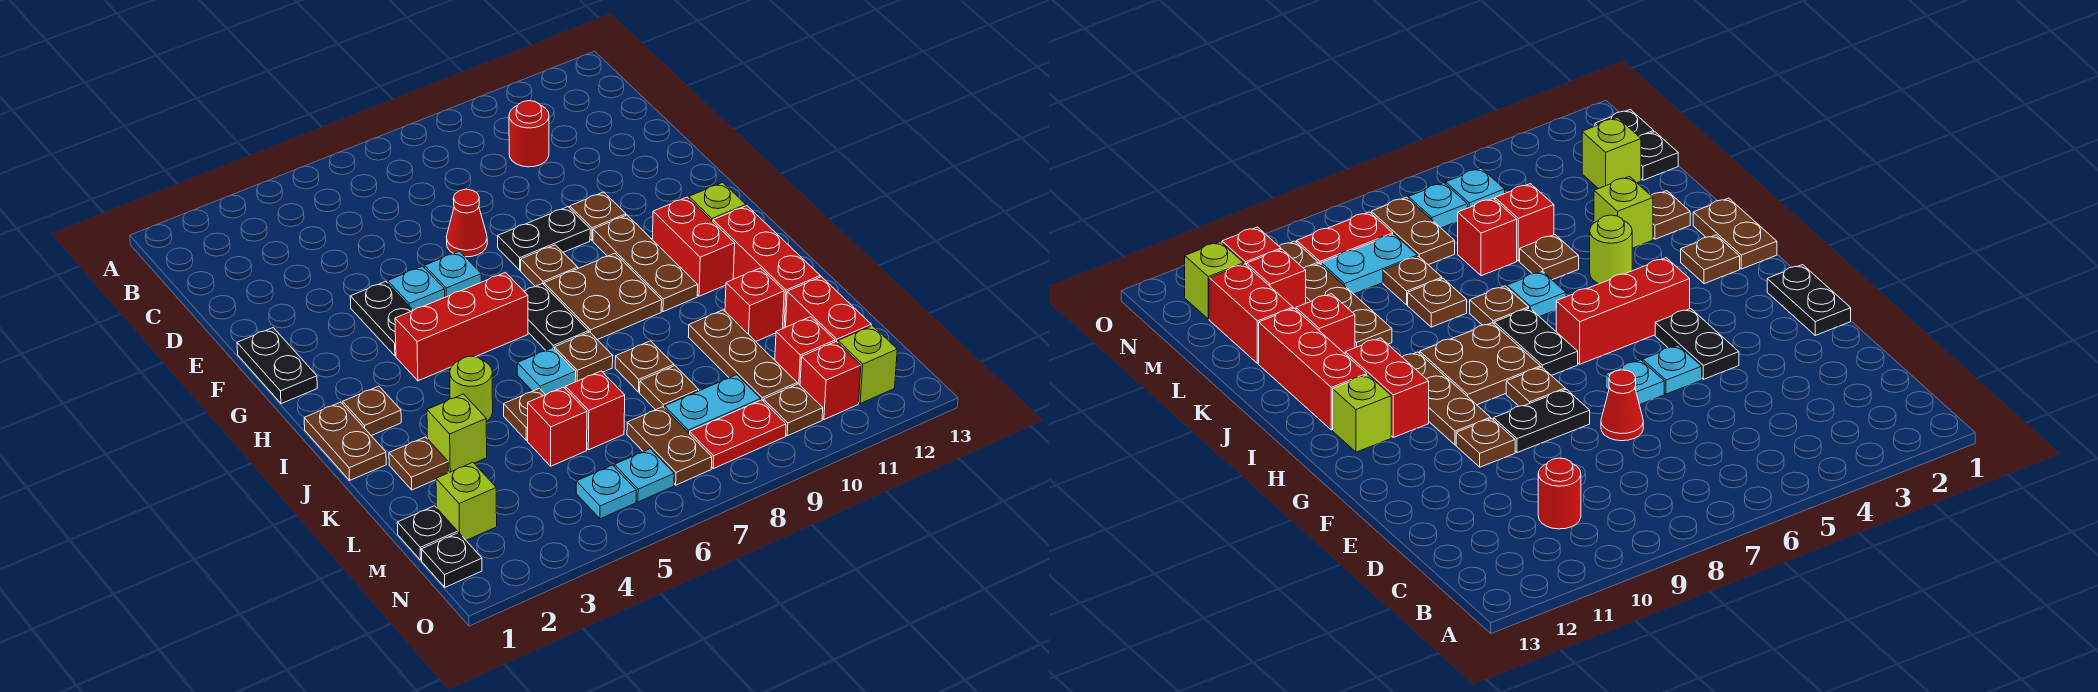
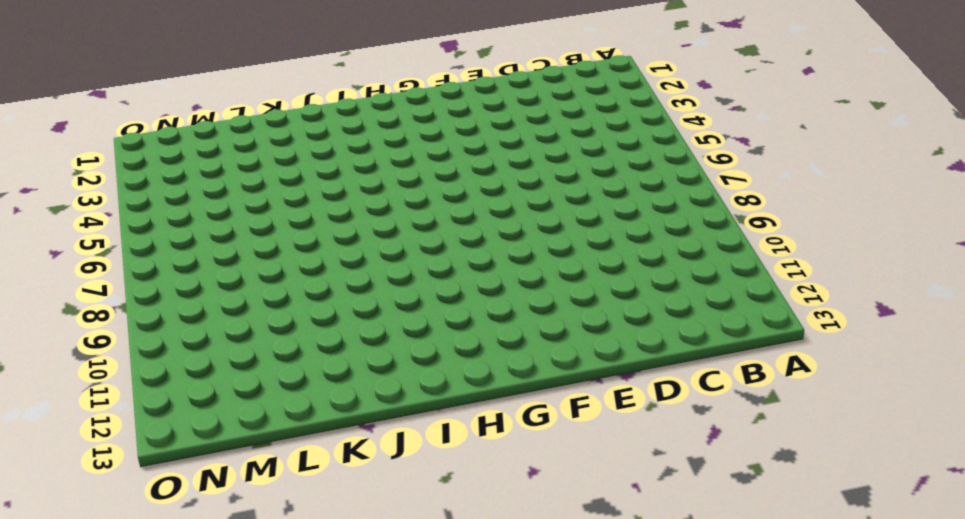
none -> red 1x1 round brick [509,101,549,167]
none -> red 1x1 cone [447,189,487,257]
none -> black 1x2 plate [237,328,317,404]
none -> black 1x2 plate [350,281,413,356]

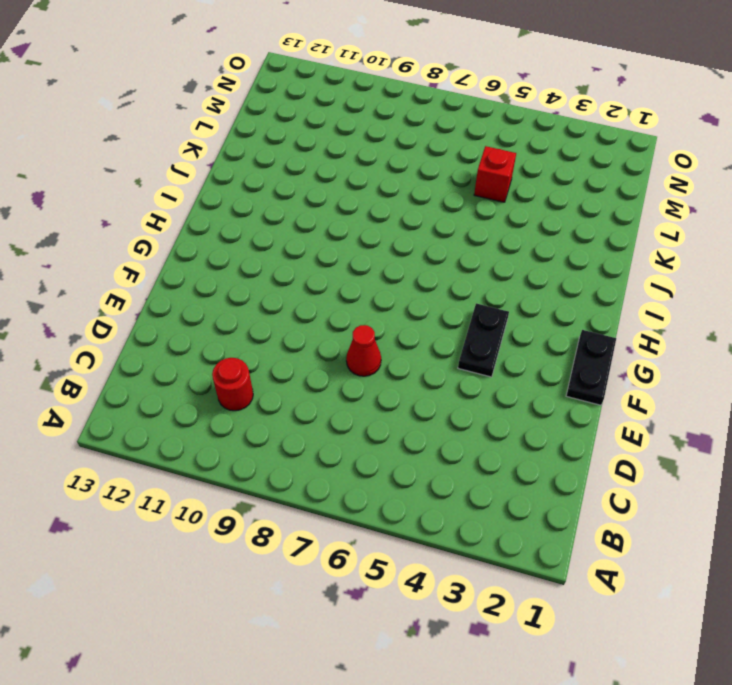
none -> cyan 1x1 plate [388,266,445,310]
none -> cyan 1x1 plate [425,251,481,297]
none -> black 1x2 plate [498,207,590,270]
none -> brown 1x1 plate [570,192,626,240]

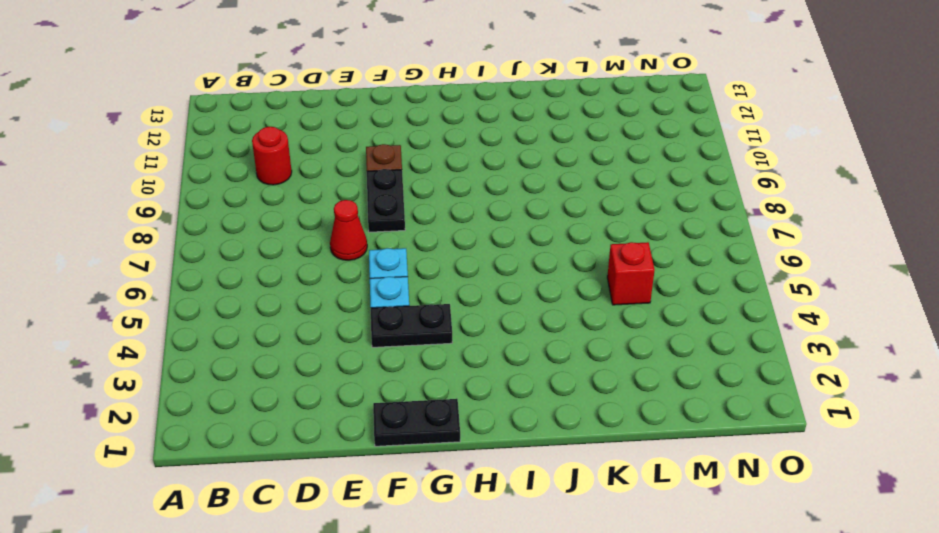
none -> brown 1x1 plate [521,245,578,286]
none -> brown 1x3 plate [593,215,698,312]
none -> red 1x3 brick [395,272,528,381]
none -> black 1x2 plate [524,284,589,350]

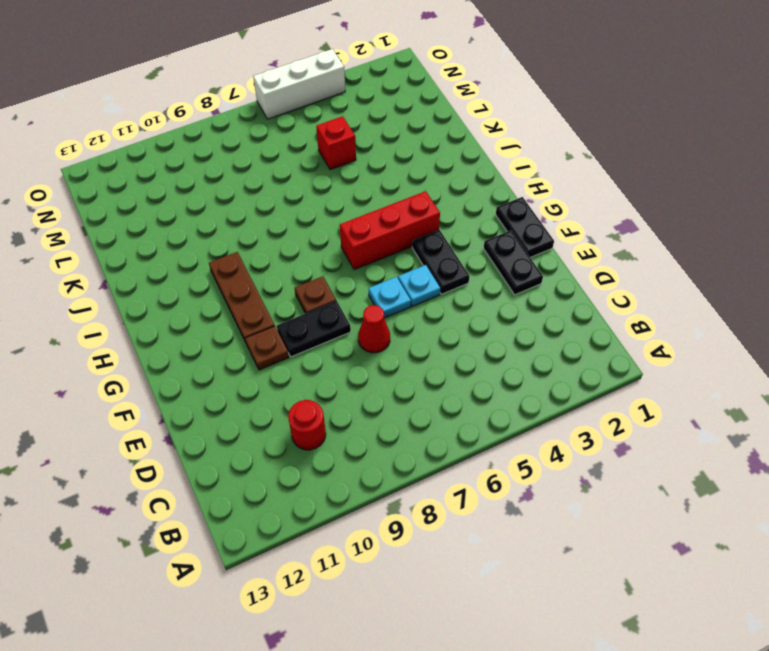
black 1x2 plate [483,230,543,295] -> black 1x2 plate moved to [524,284,589,350]
white 1x3 brick [253,49,345,119] -> none
none -> brown 2x2 plate [544,253,662,340]
none -> red 1x2 brick [652,197,735,296]
none -> lime 1x1 brick [689,182,746,222]
none -> brown 1x2 plate [304,402,386,480]

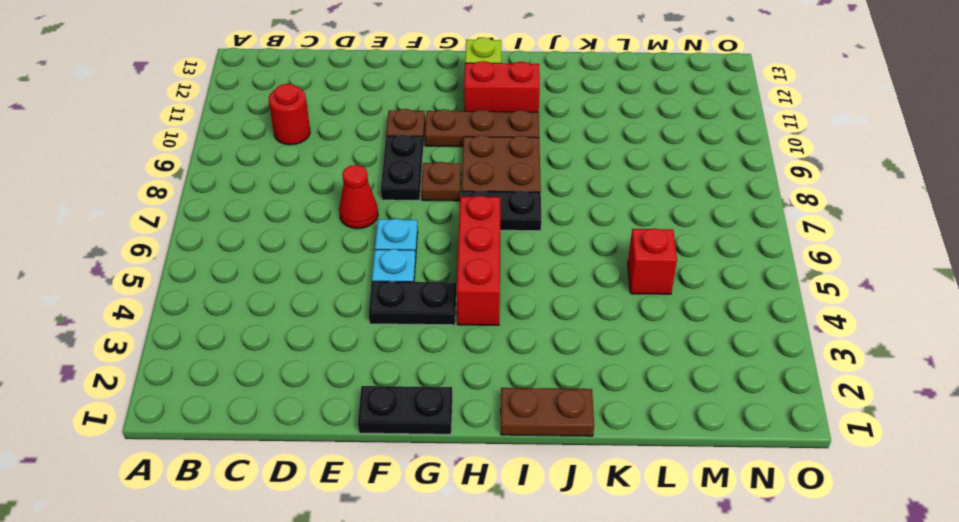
none -> brown 1x1 plate [343,386,401,436]
none -> red 1x3 brick [713,206,820,328]
none -> lime 1x1 round brick [450,356,493,421]
none -> cyan 1x1 plate [517,348,576,395]

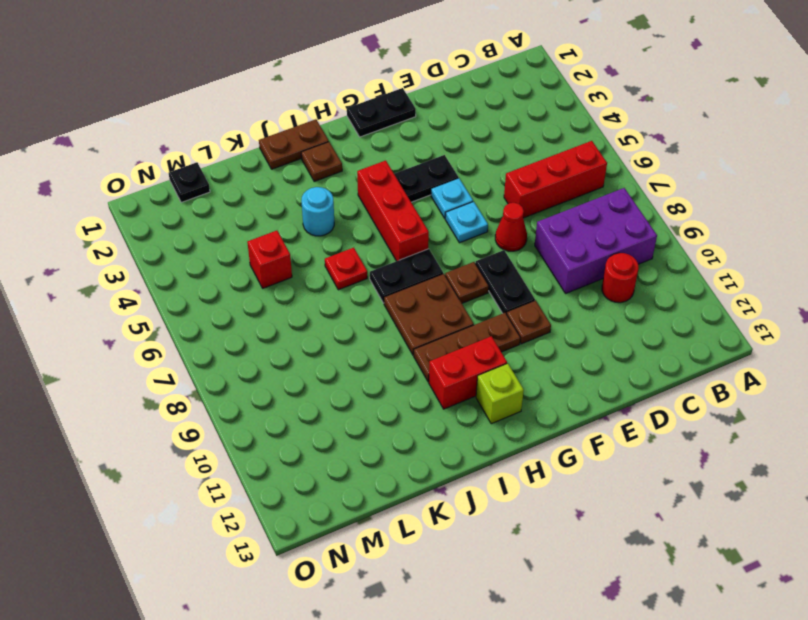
red 1x3 brick [504,141,607,218] -> red 1x3 brick moved to [713,206,820,328]
purple 2x3 brick [535,188,657,293] -> none
cyan 1x1 round brick [301,187,334,236] -> lime 1x1 round brick [450,356,493,421]
red 1x1 plate [325,248,367,290] -> cyan 1x1 plate [517,348,576,395]
none -> brown 1x1 plate [555,332,613,382]
none -> brown 1x1 plate [389,437,448,490]
none -> lime 1x1 brick [427,394,487,472]
none -> brown 1x1 plate [504,388,545,440]

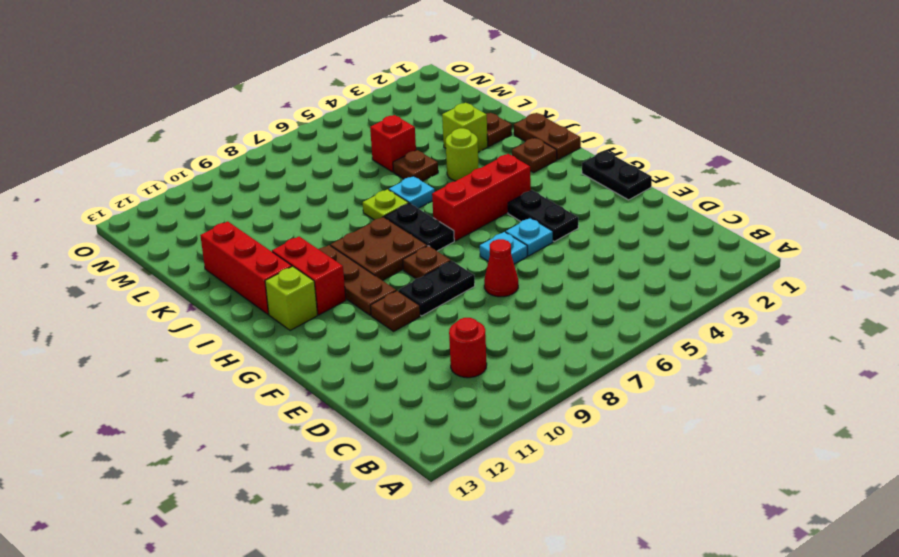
lime 1x1 plate [363,189,409,220] -> brown 1x1 plate [555,332,613,382]
none -> brown 1x1 plate [615,341,674,392]
none -> brown 1x3 plate [689,310,797,401]
none -> red 1x1 brick [725,268,784,341]
none -> red 1x1 brick [565,371,625,450]

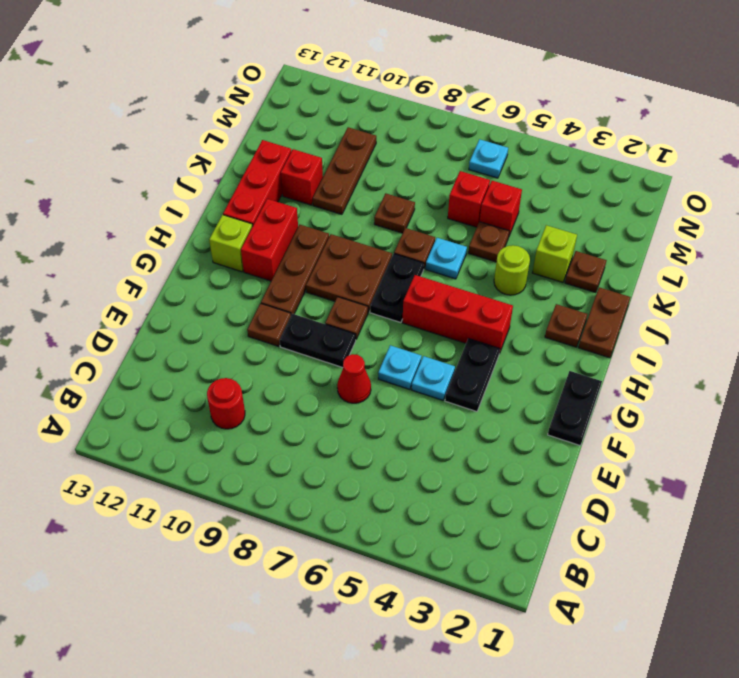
none -> brown 1x1 plate [640,366,699,410]
none -> red 1x2 brick [786,277,871,342]
none -> black 1x1 plate [397,506,458,560]
none -> lime 1x1 brick [436,463,497,540]

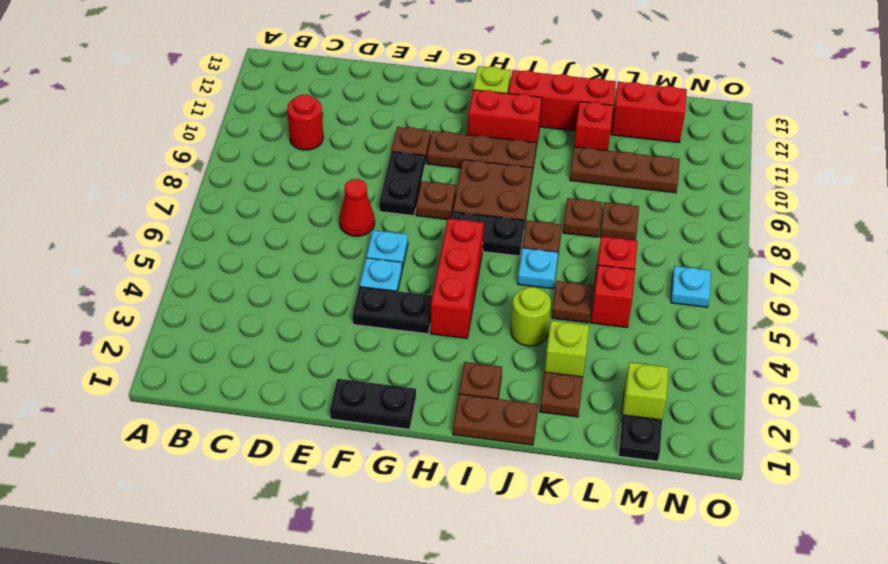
none -> brown 1x2 plate [627,407,712,485]
none -> cyan 1x2 plate [665,375,761,434]
none -> red 1x1 brick [775,317,835,385]
none -> black 1x1 plate [421,533,482,587]

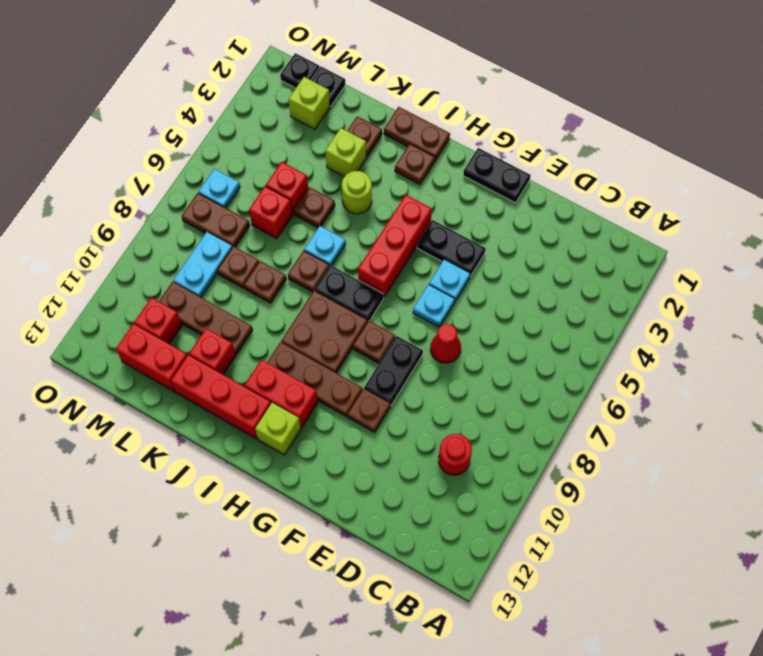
none -> cyan 1x1 plate [576,465,636,519]
none -> red 1x2 plate [690,400,786,469]
none -> brown 1x1 plate [764,384,823,436]
none -> red 1x1 brick [800,341,861,420]

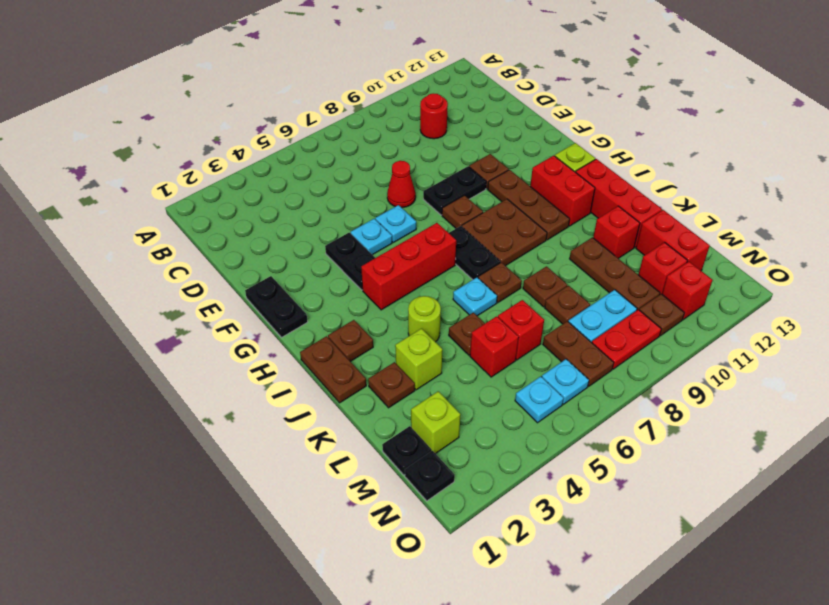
none -> lime 1x1 brick [838,326,897,403]

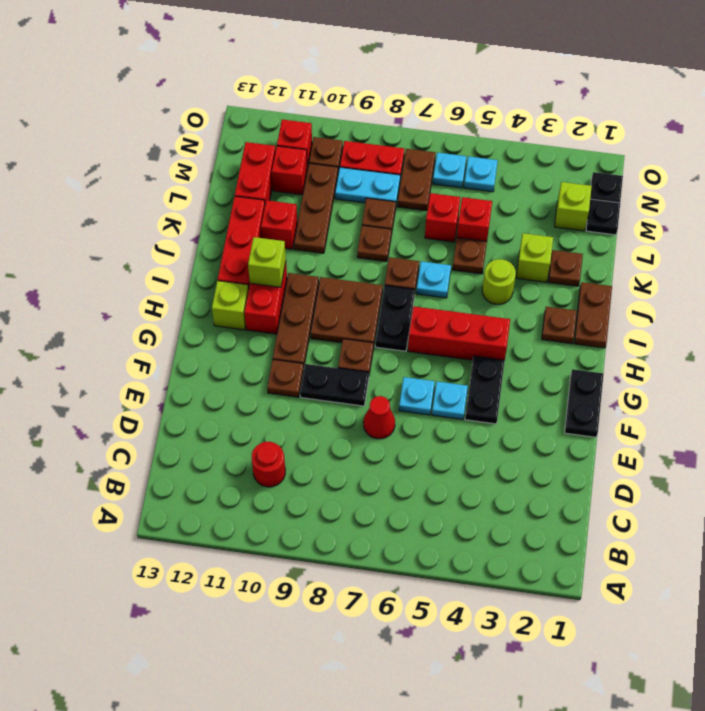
lime 1x1 brick [248,237,286,287] -> lime 1x1 brick moved to [838,326,897,403]

